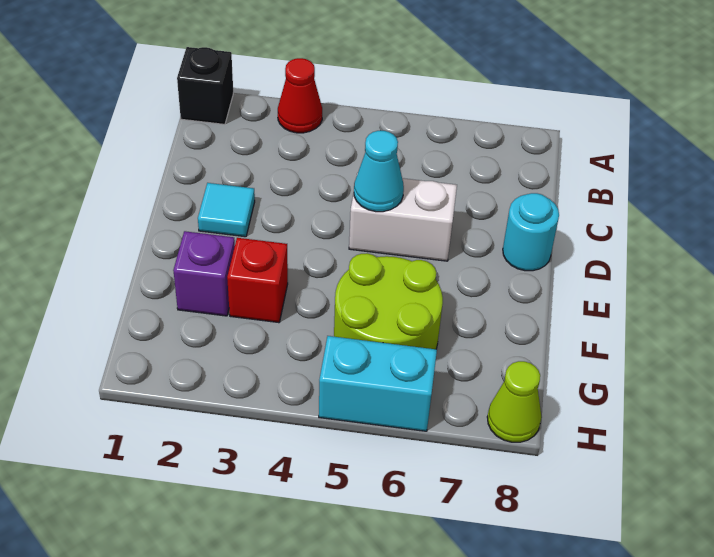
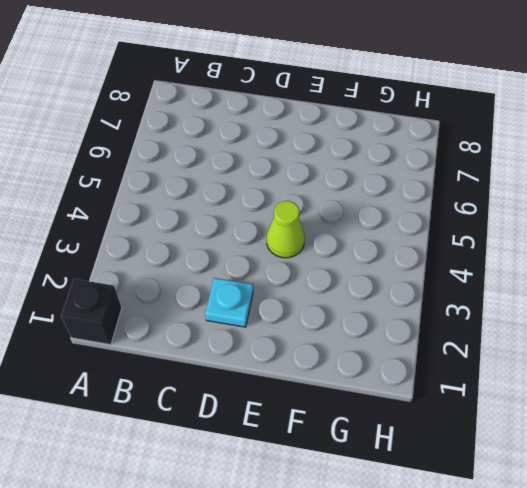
cyan 1x1 plate [205,278,253,327] -> cyan 1x1 tile [198,183,255,237]
lime 1x1 cone [267,201,305,258] -> lime 1x1 cone moved to [487,361,542,442]
none -> red 1x1 cone [278,58,322,133]
none -> white 1x2 brick [349,173,457,261]

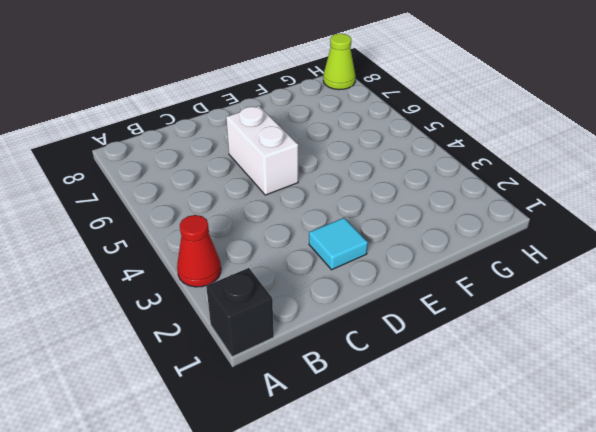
none -> cyan 1x1 round brick [503,193,559,271]
none -> purple 1x1 brick [173,231,235,316]

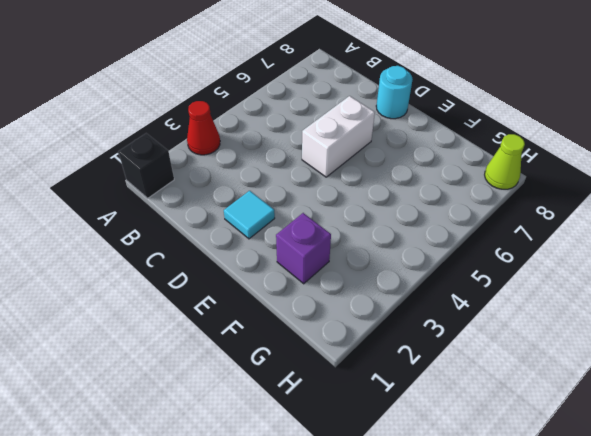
none -> red 1x1 brick [227,238,288,323]
none -> lime 2x2 round brick [334,253,443,349]

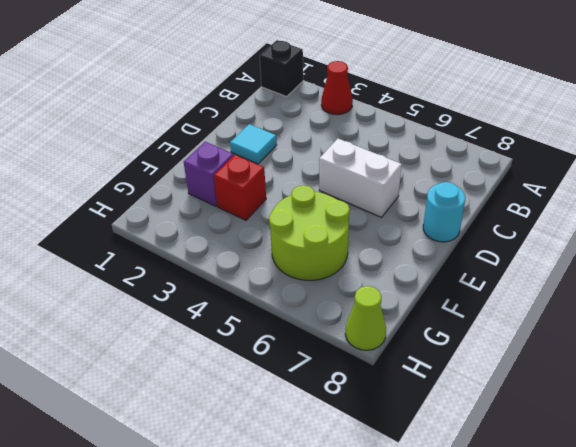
none -> cyan 1x2 brick [319,336,437,431]
none -> cyan 1x1 cone [354,131,404,212]

